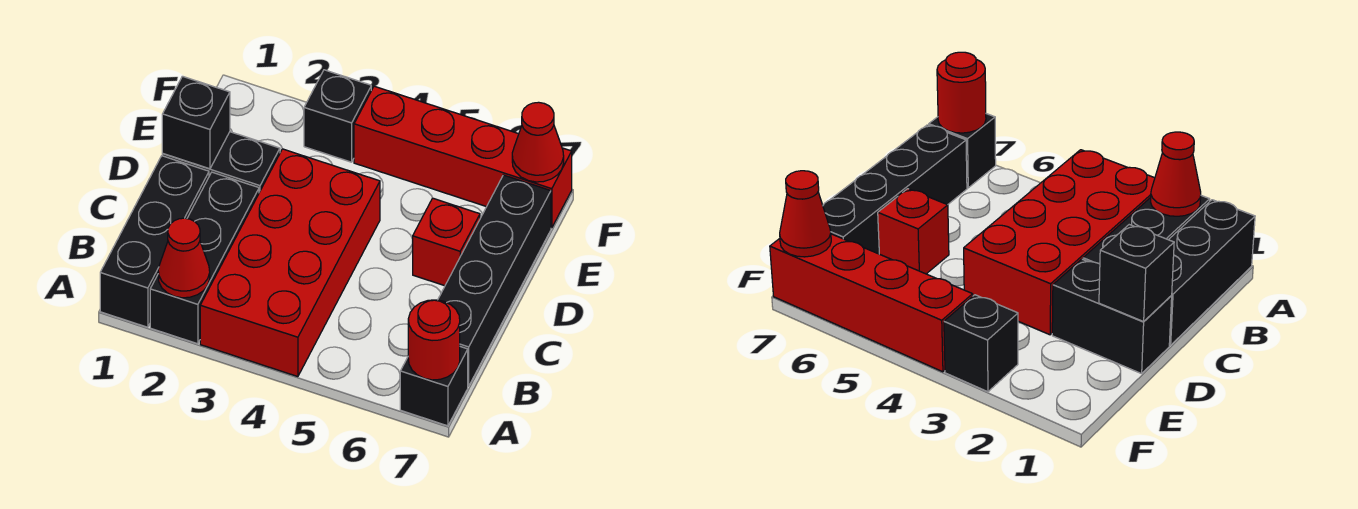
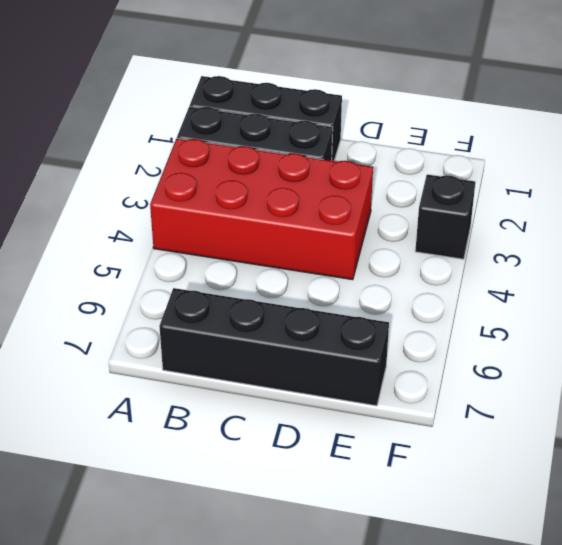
none -> black 1x1 brick [400,347,468,426]
none -> black 1x2 brick [162,132,280,192]
none -> red 1x1 brick [413,198,480,286]

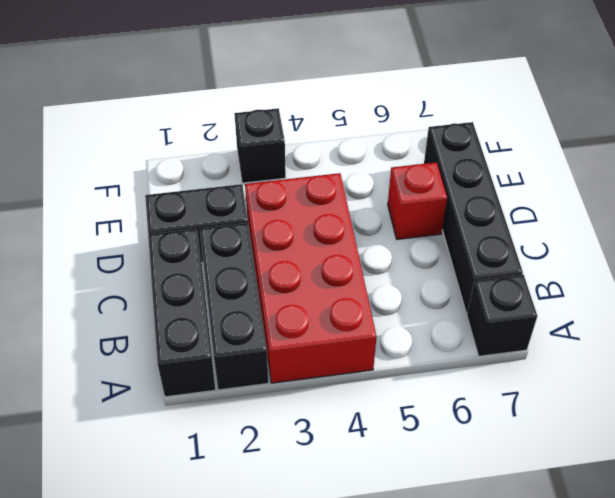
none -> red 1x4 brick [354,86,572,228]
none -> red 1x1 cone [158,218,210,298]
none -> red 1x1 round brick [408,300,460,380]

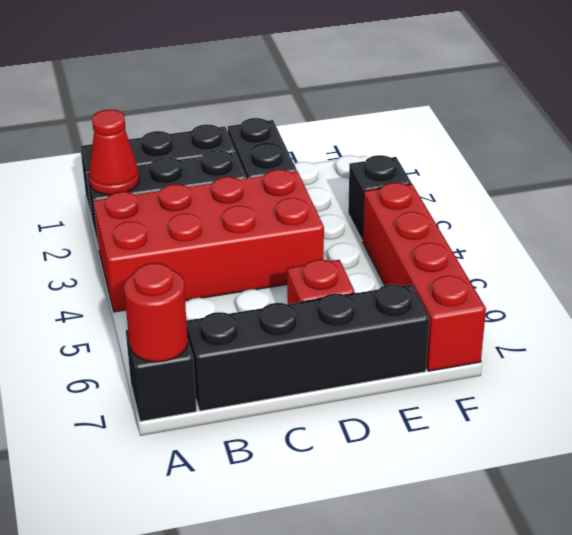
none -> black 1x1 brick [162,76,230,169]
none -> red 1x1 cone [512,102,564,182]

